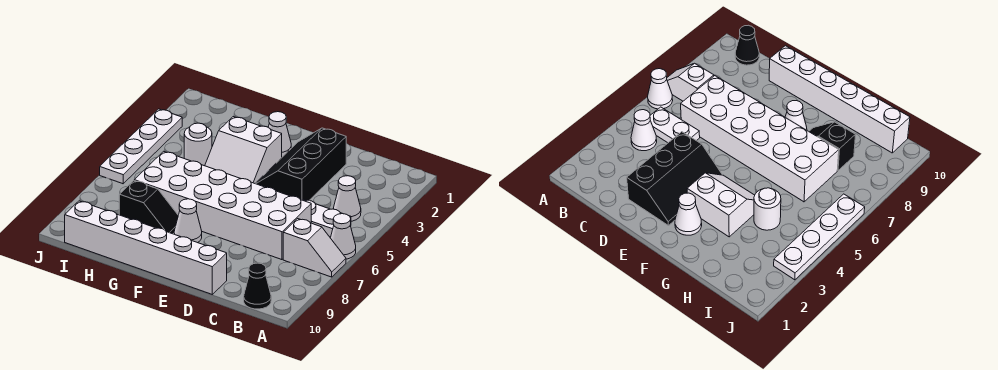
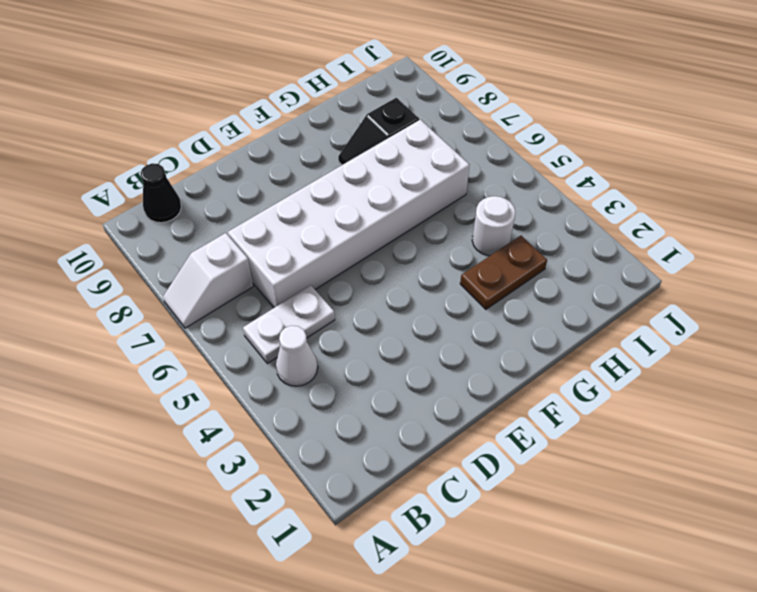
brown 1x2 plate [460,236,547,309] -> white 2x2 slope [205,117,282,183]
none -> white 1x1 cone [331,214,356,259]
none -> black 2x3 slope [255,128,346,201]
none -> white 1x6 brick [65,201,227,294]

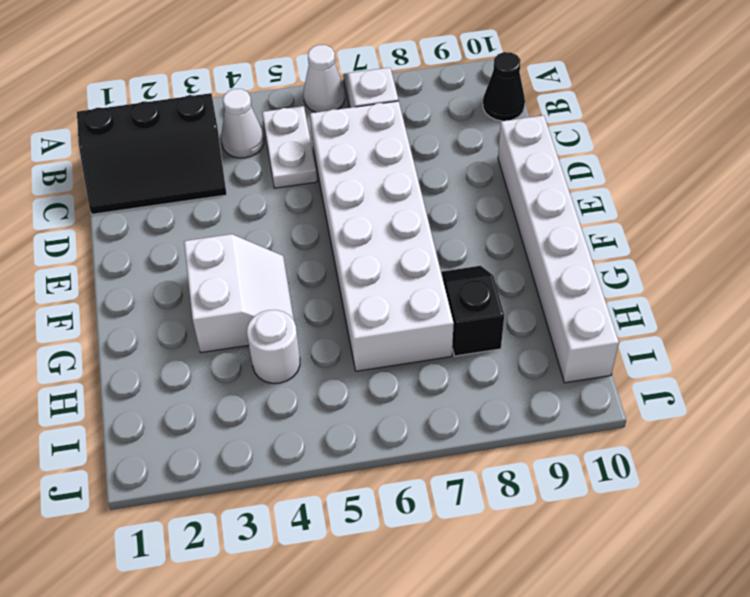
black 2x3 slope [77,93,227,214] -> black 2x3 slope moved to [255,128,346,201]
none -> white 1x1 cone [268,112,291,157]
none -> white 1x1 cone [174,199,202,243]
none -> white 1x4 plate [100,109,182,184]

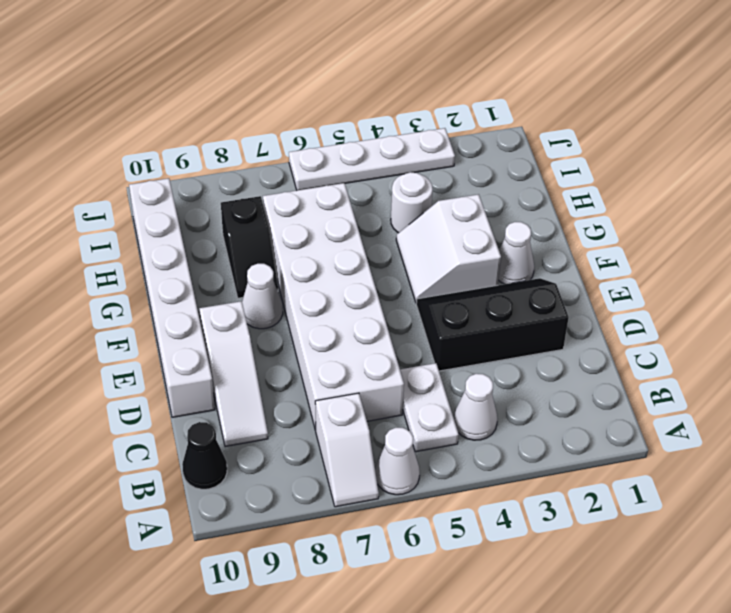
white 1x3 slope [199,301,268,447] -> none

